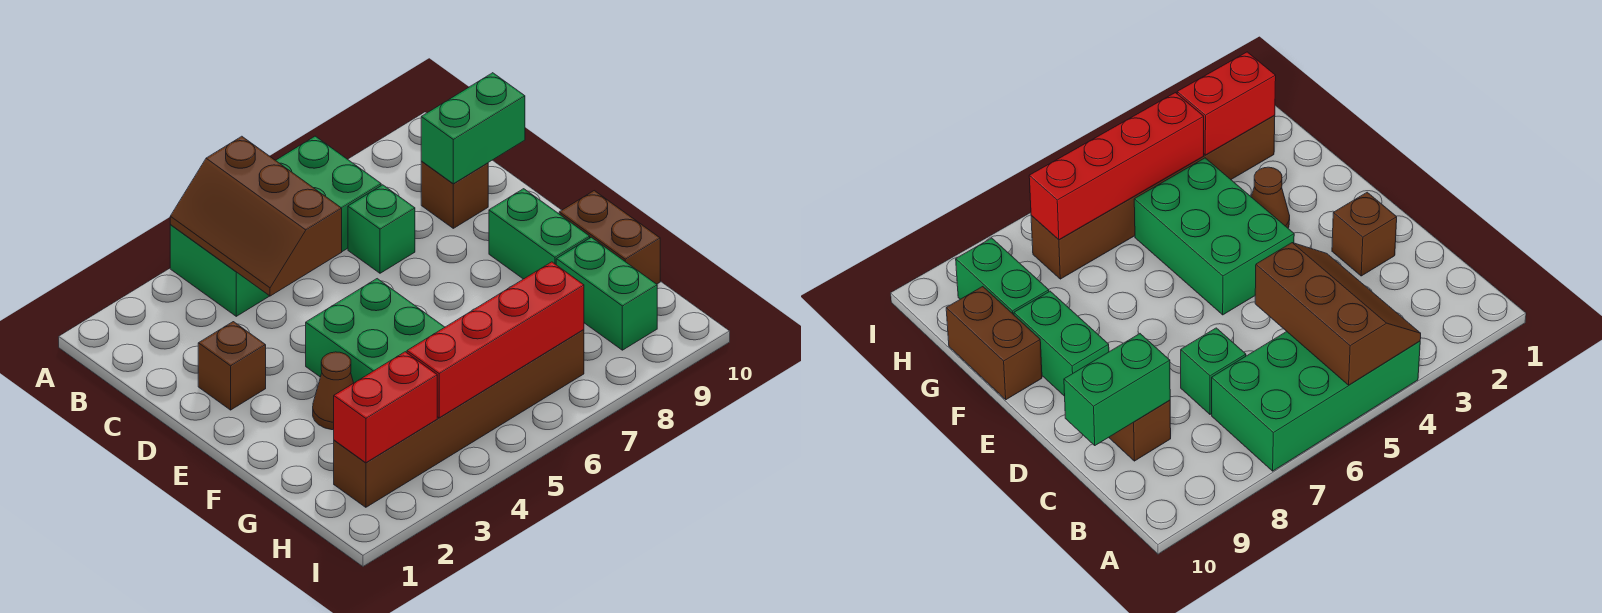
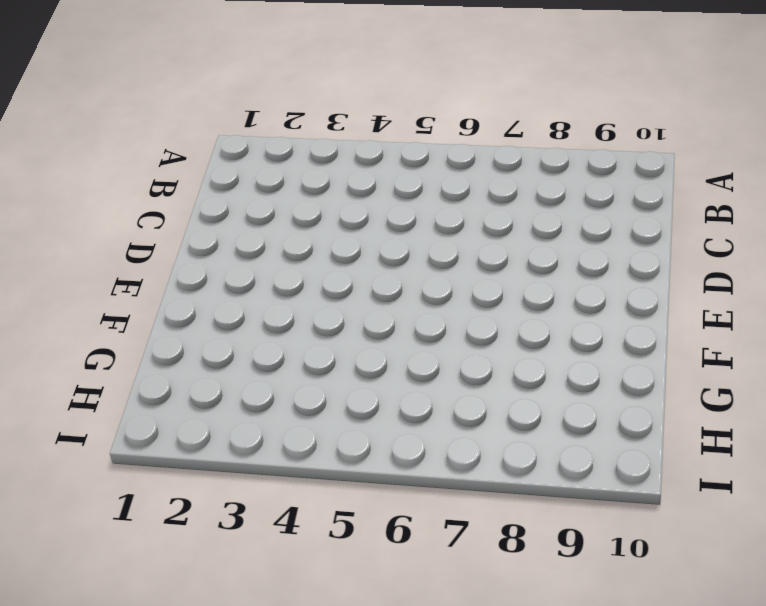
none -> green 2x4 brick [170,136,381,316]
none -> green 1x1 brick [348,185,415,273]
none -> brown 1x1 brick [421,161,488,228]

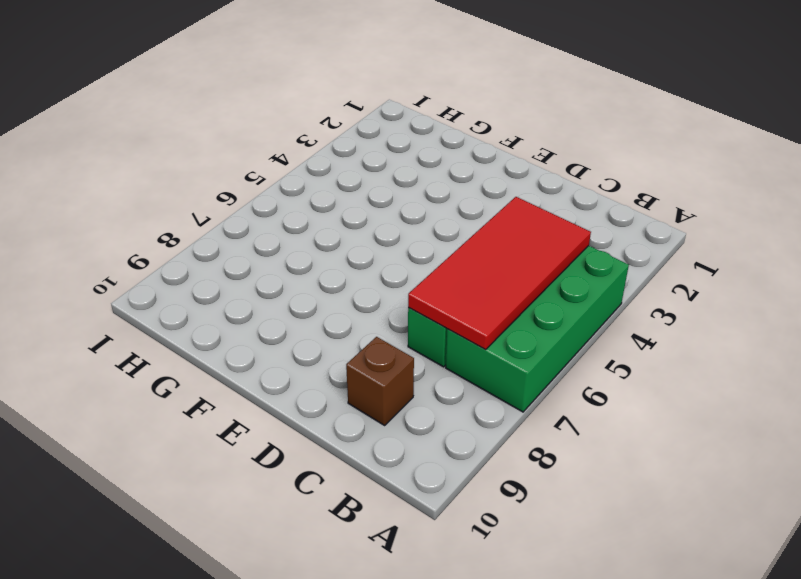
red 2x4 tile [408,197,591,349] -> brown 2x3 slope [170,136,342,296]
none -> brown 1x1 brick [198,322,266,410]
none -> green 2x3 brick [306,279,445,383]
none -> green 1x2 brick [489,189,590,279]

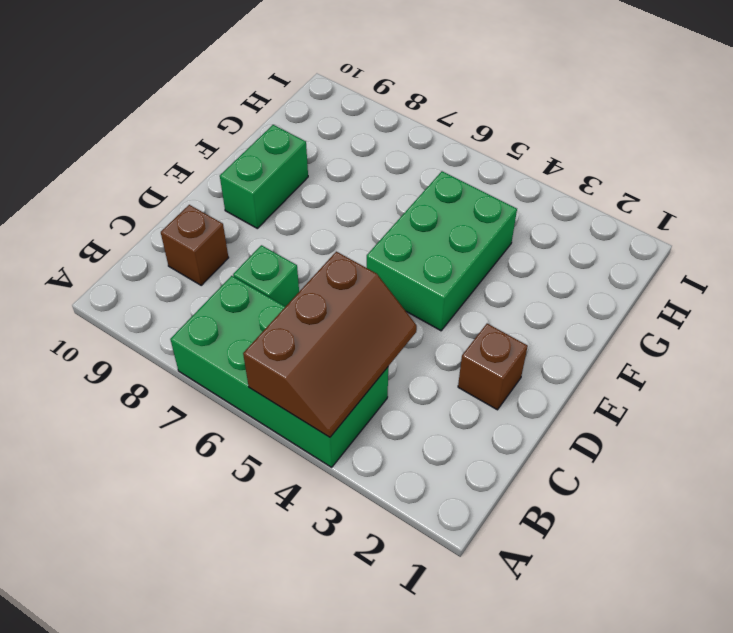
none -> brown 1x1 cone [313,352,353,430]
none -> brown 1x2 brick [559,191,660,284]
none -> green 1x2 brick [556,237,657,350]

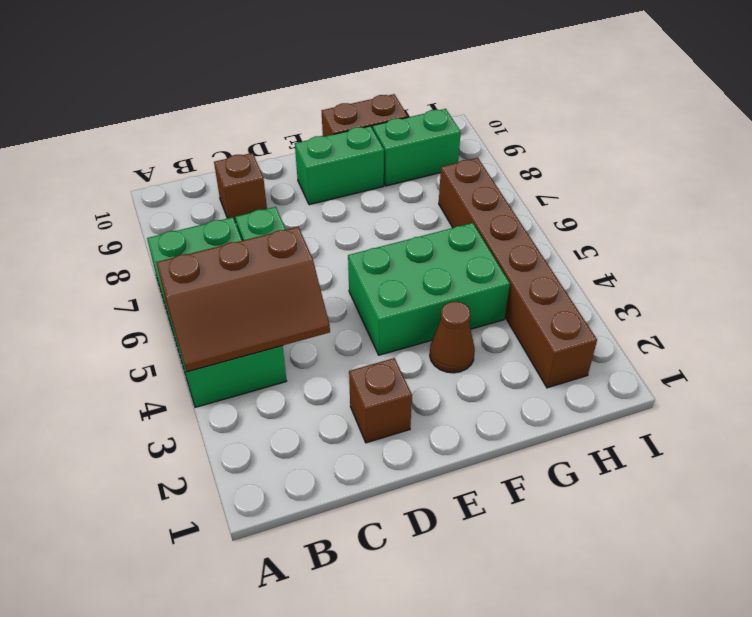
none -> green 1x2 brick [421,73,525,184]
none -> red 1x2 brick [334,352,437,463]
none -> red 1x4 brick [407,262,584,418]

